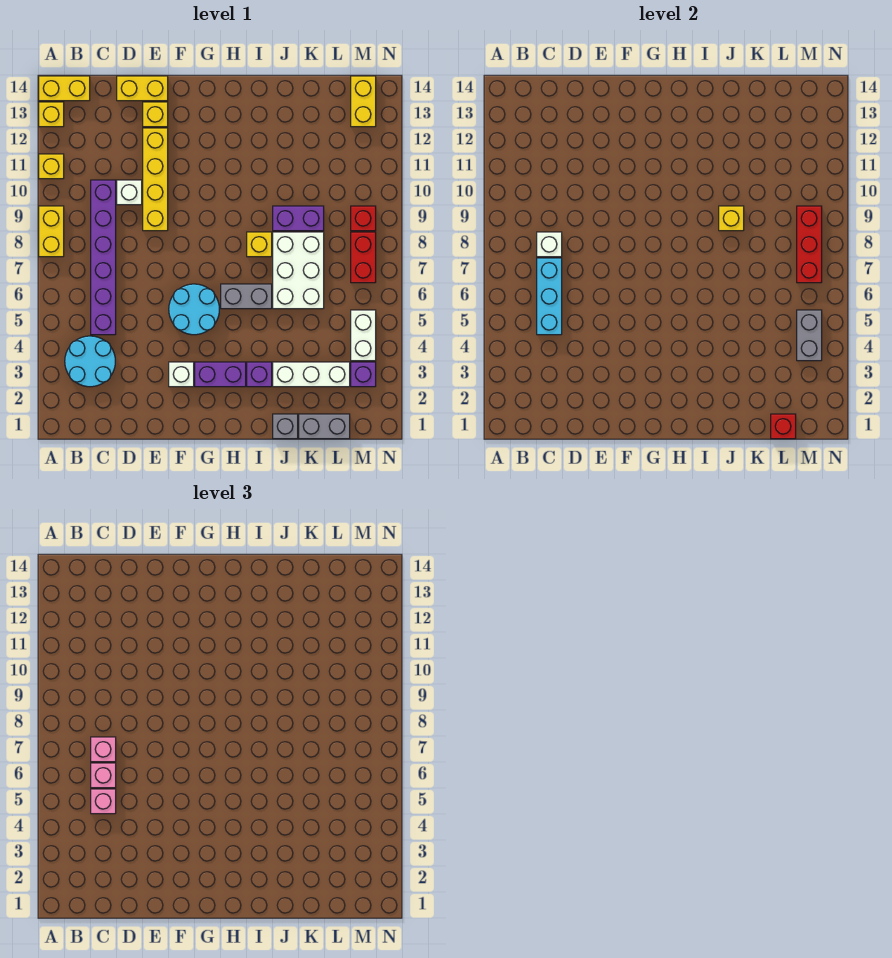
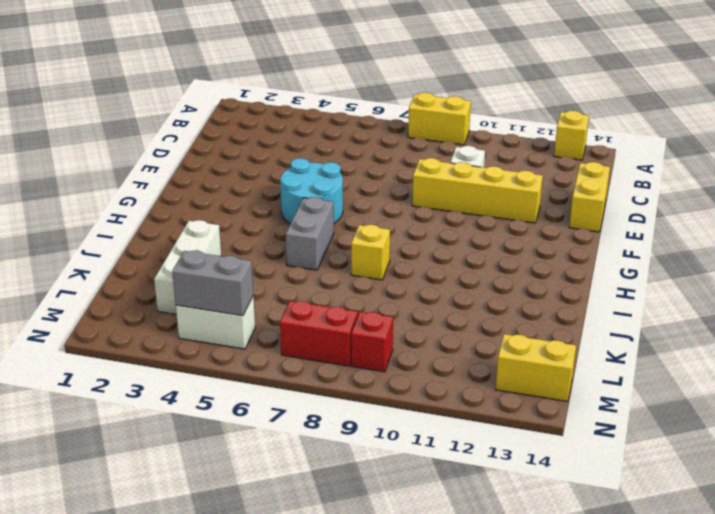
none -> yellow 1x1 brick [39,154,64,179]
none -> yellow 1x2 brick [39,76,90,101]
none -> cyan 2x2 round brick [65,336,115,387]
none -> purple 1x6 brick [91,180,116,335]

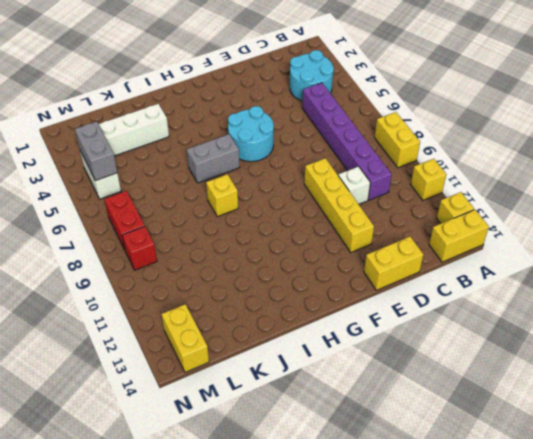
none -> yellow 1x1 brick [143,102,168,127]
none -> white 1x1 brick [169,362,194,387]
none -> purple 1x2 brick [195,362,246,387]
none -> purple 1x1 brick [247,362,272,387]

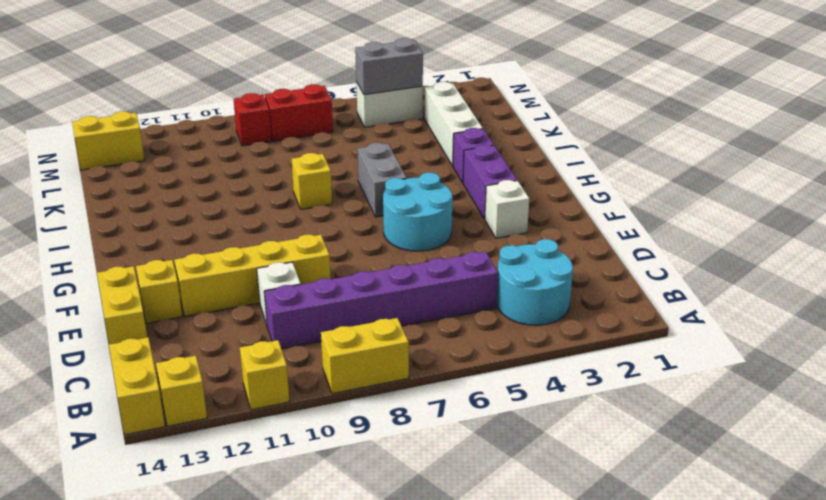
none -> grey 1x1 brick [273,414,298,439]
none -> white 2x3 brick [273,232,324,309]
none -> purple 1x2 brick [273,206,324,231]
none -> grey 1x2 brick [299,414,350,439]

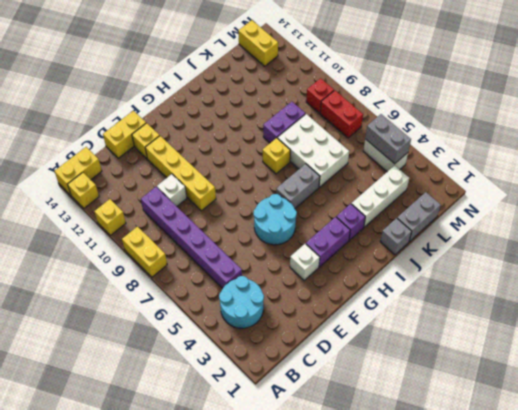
none -> purple 1x1 brick [351,362,376,387]
none -> cyan 1x3 brick [537,258,562,335]
none -> white 1x1 brick [537,232,562,257]
none -> yellow 1x1 brick [719,206,744,231]

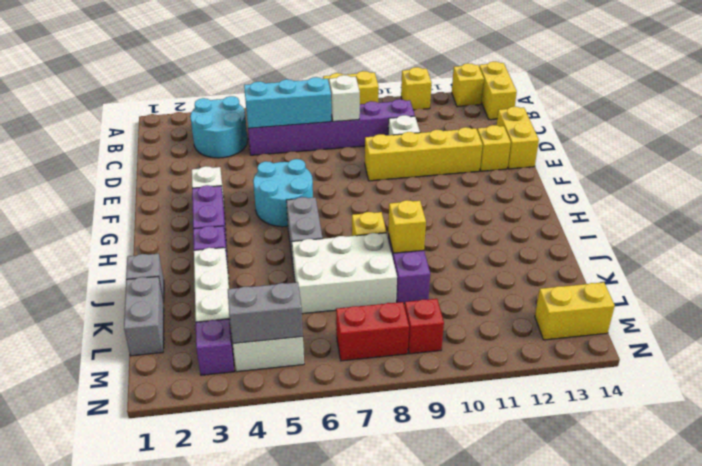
none -> red 1x1 brick [771,414,796,439]
none -> red 1x3 brick [797,206,822,283]
none -> pink 1x1 brick [91,789,116,814]
none -> pink 1x1 brick [91,763,116,788]

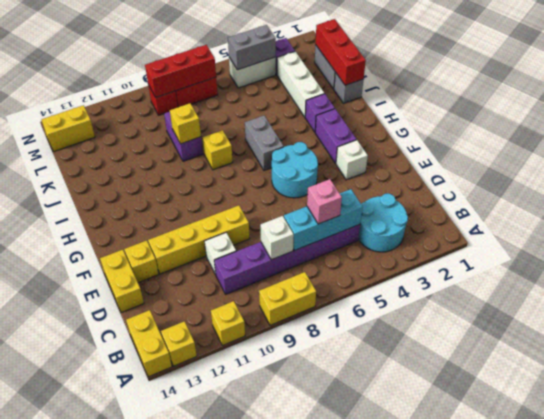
red 1x3 brick [315,19,366,85] -> red 1x1 brick [771,414,796,439]
none -> white 2x3 brick [273,232,324,309]
none -> pink 1x1 brick [91,789,116,814]
none -> pink 1x1 brick [91,737,116,762]

